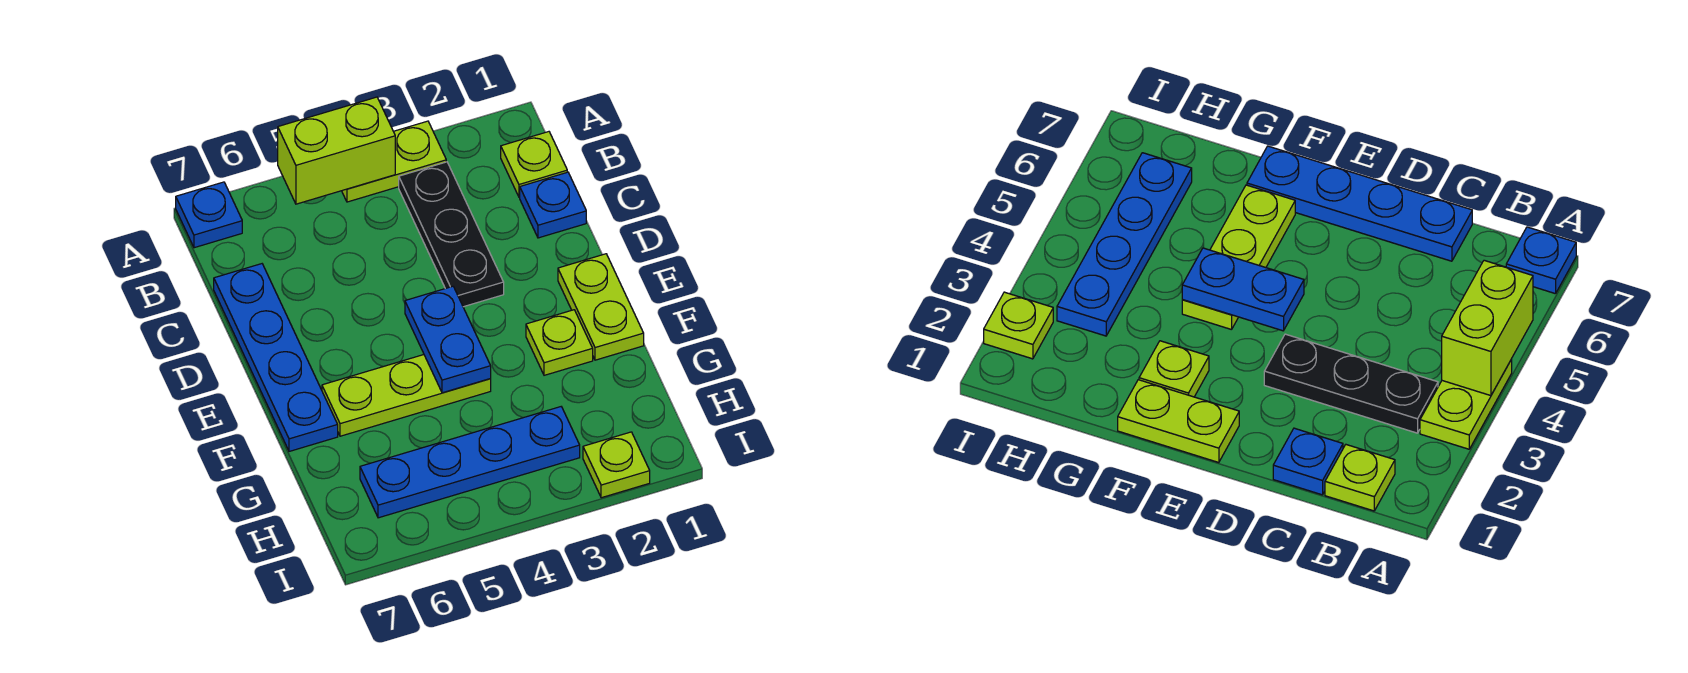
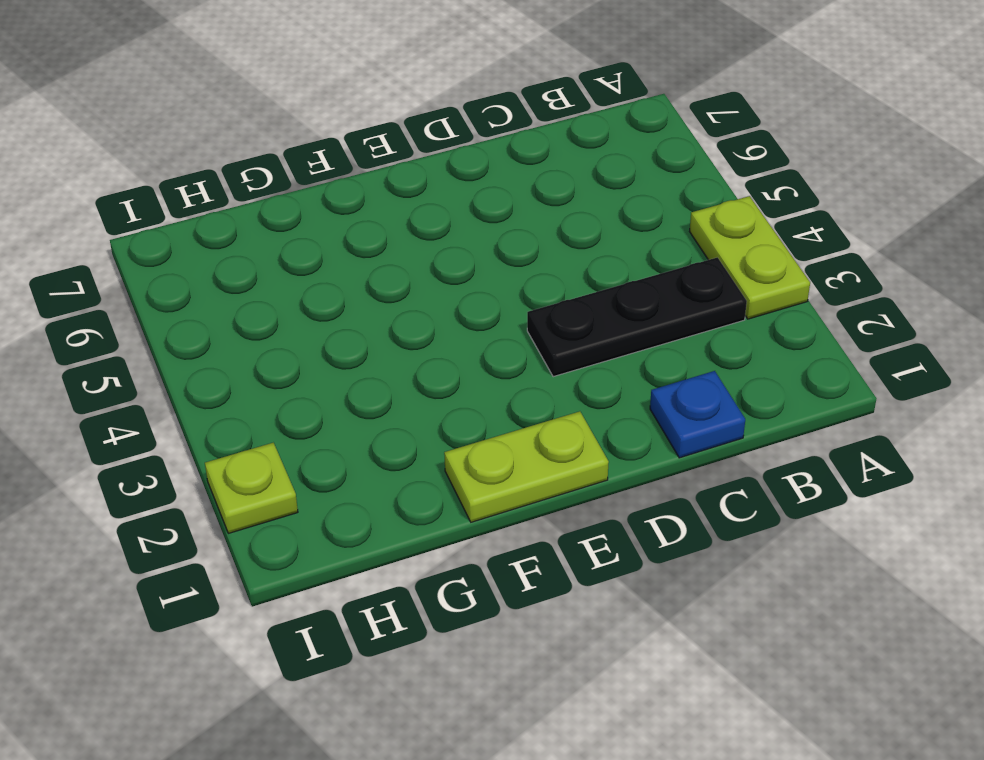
none -> blue 1x1 plate [176,182,242,248]
none -> lime 1x1 plate [501,132,567,197]
none -> blue 1x4 plate [214,264,338,451]

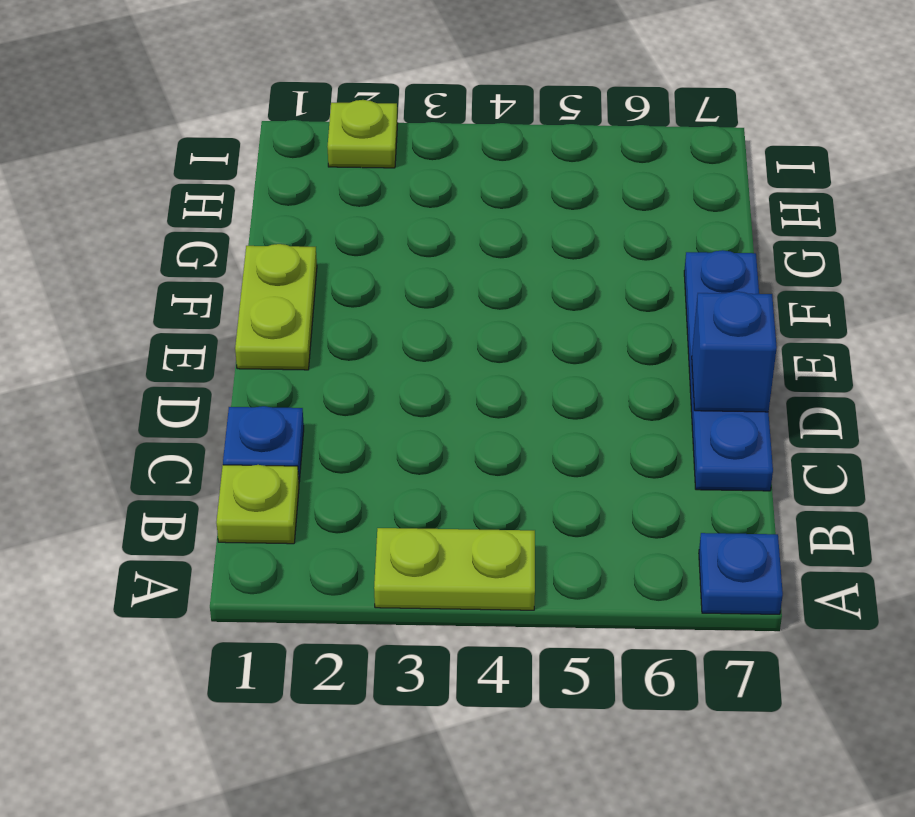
blue 1x1 brick [692,292,777,412] -> none
none -> black 1x3 plate [399,162,504,307]
none -> lime 1x1 plate [526,310,593,375]
none -> lime 1x3 plate [322,355,491,436]

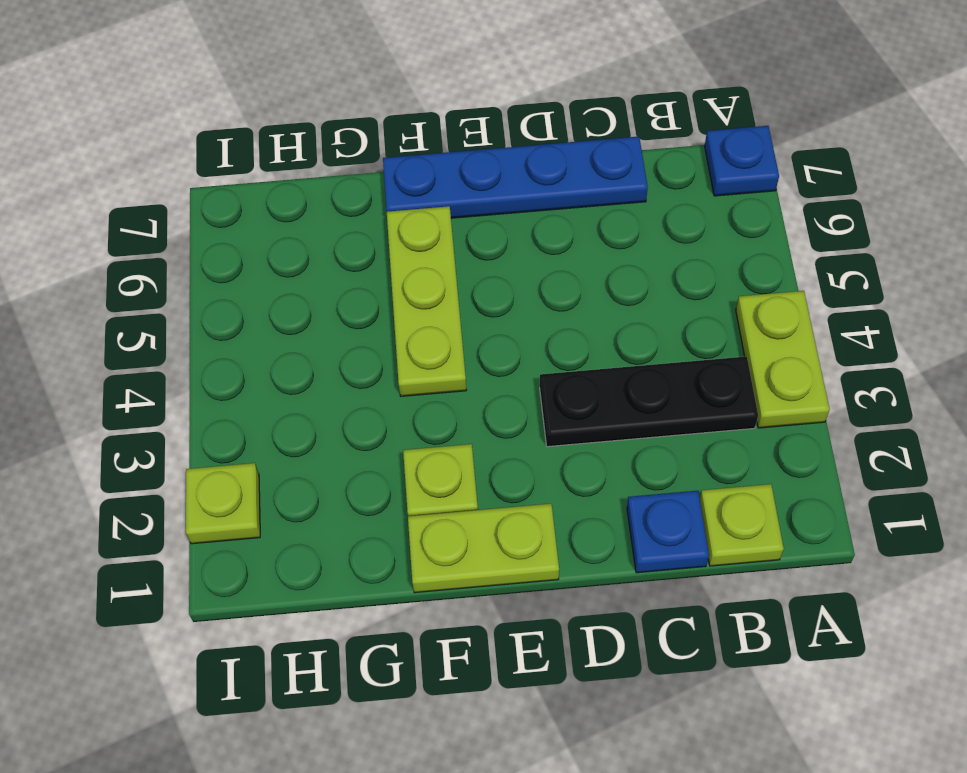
none -> blue 1x4 plate [360,407,580,518]
none -> lime 1x2 brick [278,97,395,204]
none -> blue 1x2 plate [405,286,491,393]

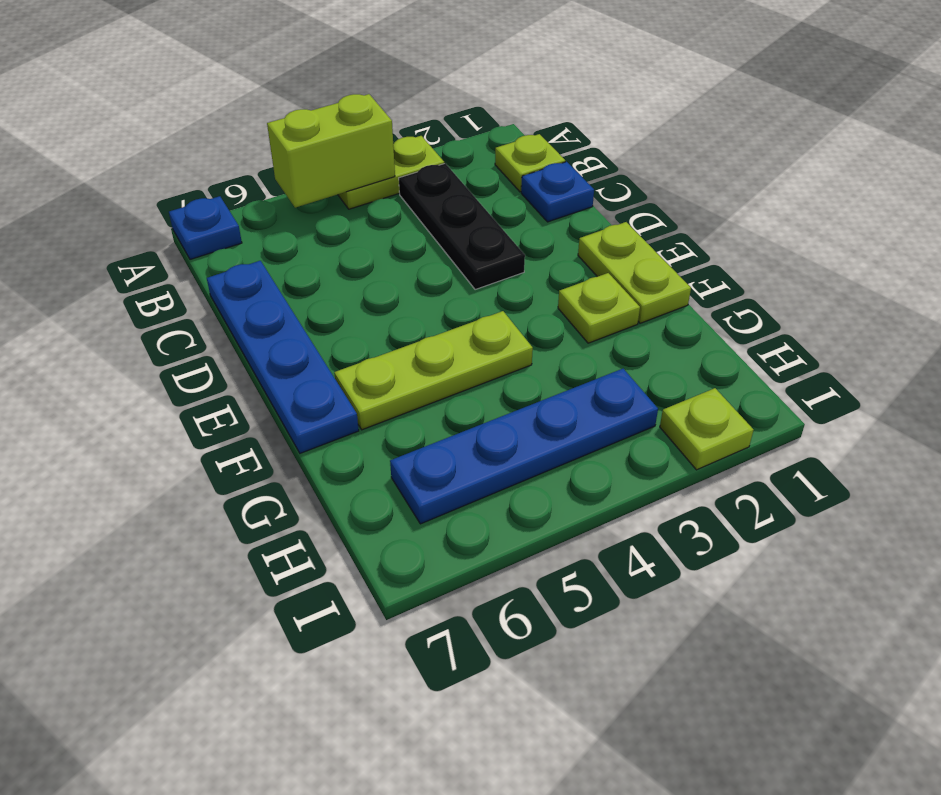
none -> blue 1x2 plate [405,286,491,393]

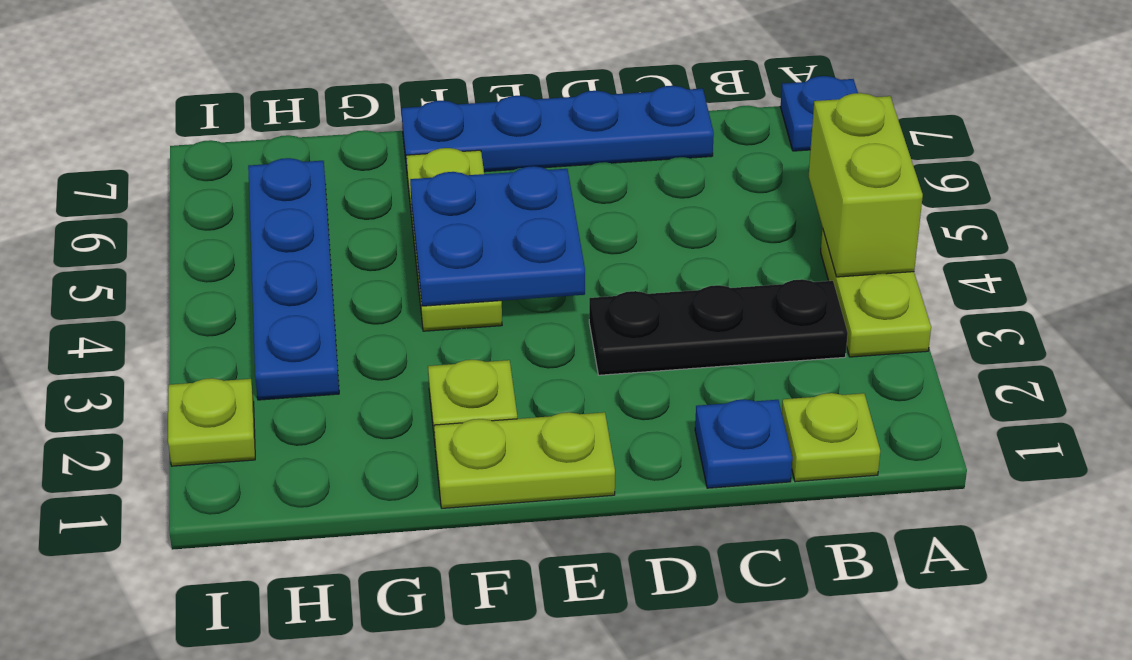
blue 2x2 plate [410,166,585,306] -> blue 1x2 plate [405,286,491,393]

